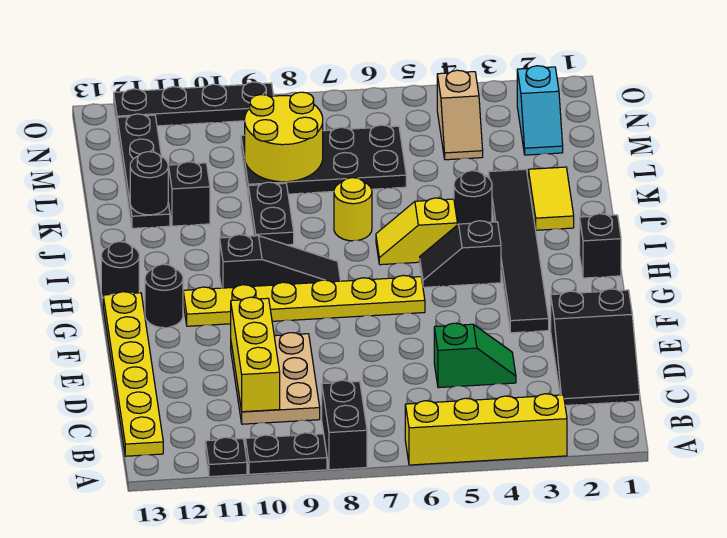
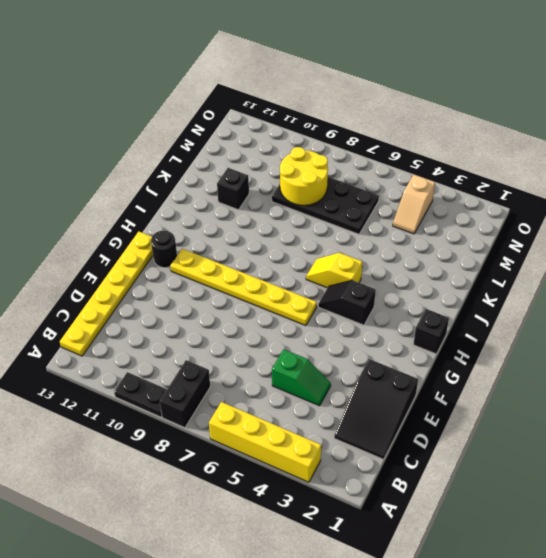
none -> black 1x1 plate [205,437,247,477]
none -> tan 2x3 plate [231,333,320,424]
none -> black 1x6 tile [488,169,549,333]

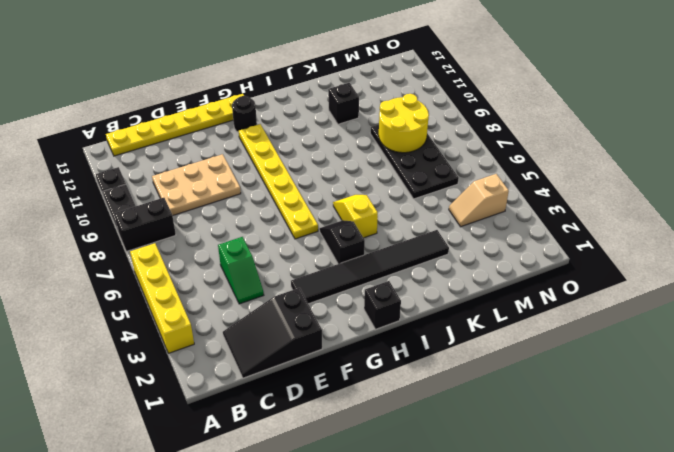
none -> black 1x3 slope [220,235,340,288]
none -> black 1x1 round brick [101,242,139,297]
none -> yellow 1x2 tile [528,167,574,230]

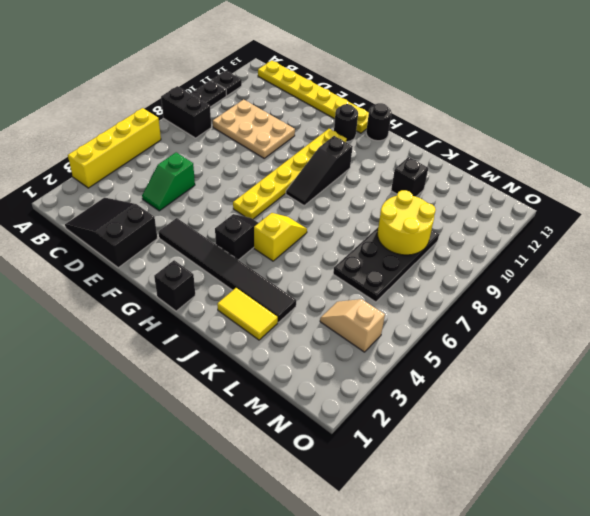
none -> black 1x1 round brick [454,171,492,225]
none -> yellow 1x1 round brick [334,178,372,241]
none -> black 1x2 plate [248,182,294,245]

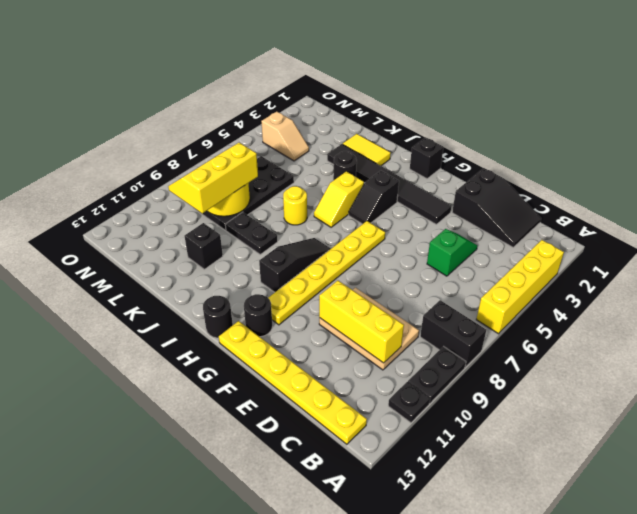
yellow 2x3 slope [168,143,258,213] -> none
none -> black 1x4 plate [117,114,170,228]
none -> cyan 1x2 slope [517,66,563,155]
none -> black 1x4 plate [114,82,274,126]

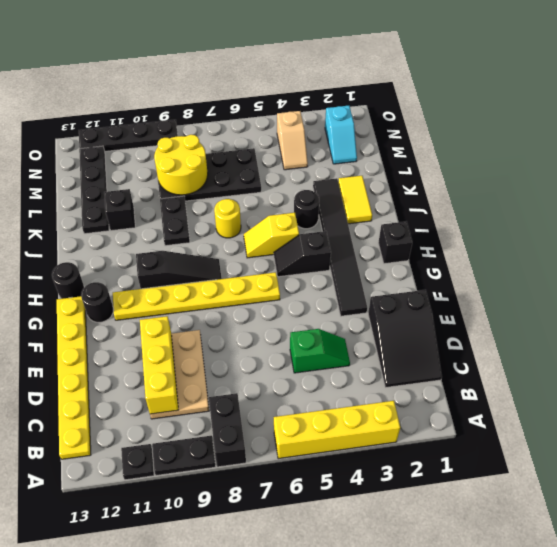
none -> black 1x1 round brick [130,152,168,215]

